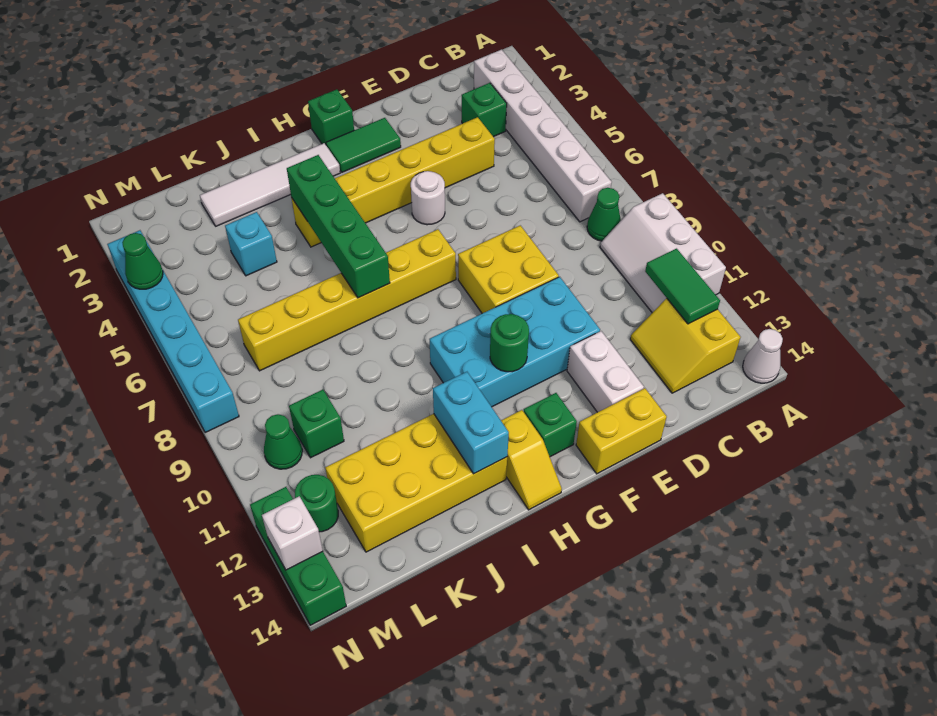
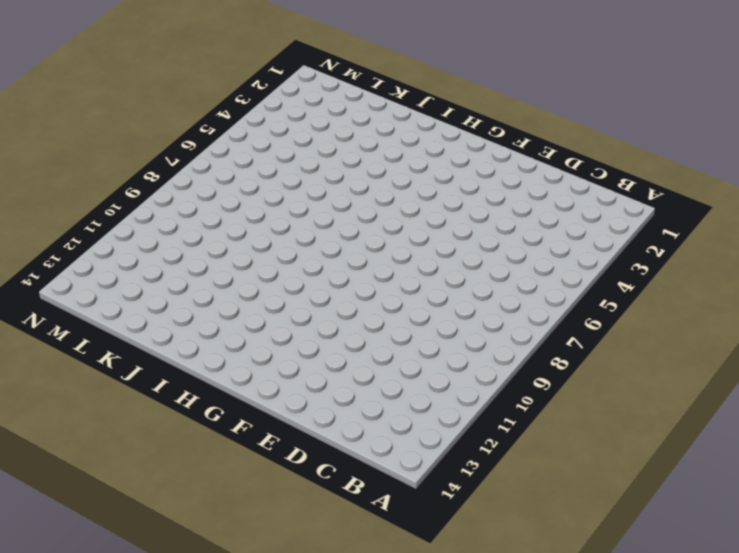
none -> white 2x3 slope [600,193,726,313]
none -> white 1x1 cone [743,329,783,383]
none -> white 1x6 brick [474,50,612,222]
none -> green 1x1 cone [587,188,621,241]

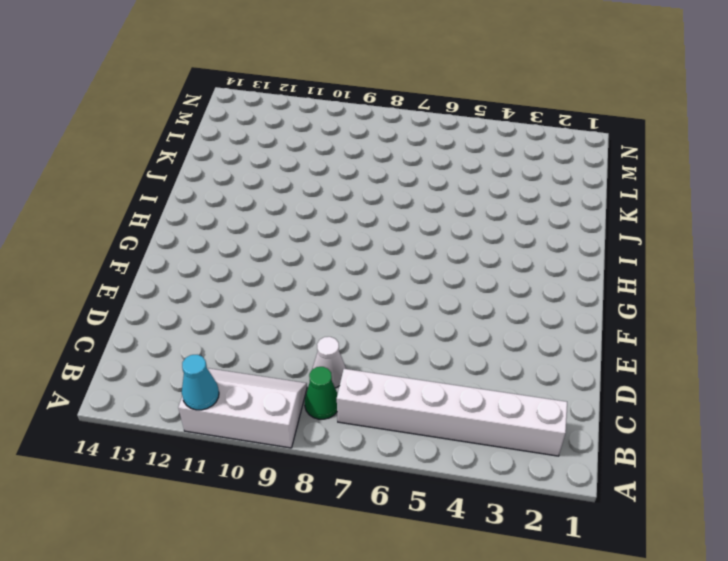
cyan 1x1 cone [182,355,219,410] -> none
white 1x1 cone [312,337,346,388] -> white 1x1 cone moved to [743,329,783,383]
none -> yellow 2x2 slope [630,299,741,393]
none -> green 1x1 brick [462,83,507,137]
none -> yellow 1x6 brick [291,117,495,247]
none -> yellow 2x2 brick [458,225,559,313]

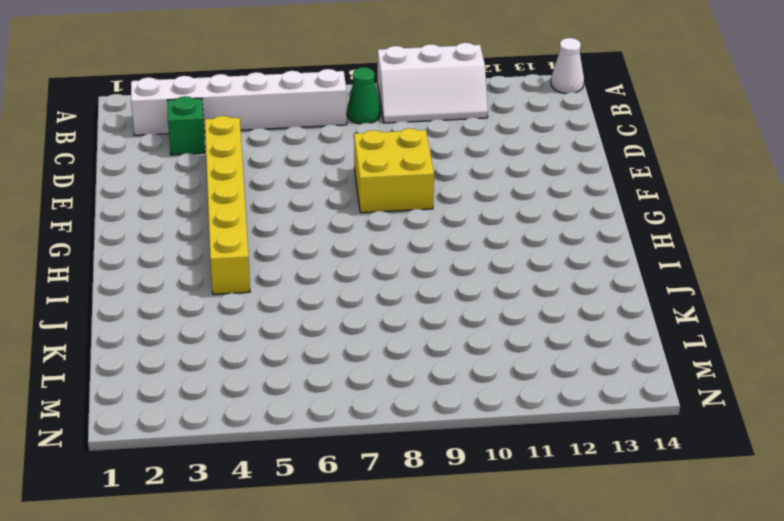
none -> yellow 2x2 slope [630,299,741,393]
none -> cyan 2x4 brick [429,277,600,407]
none -> white 1x2 brick [567,331,644,412]
none -> yellow 1x2 brick [576,388,667,474]

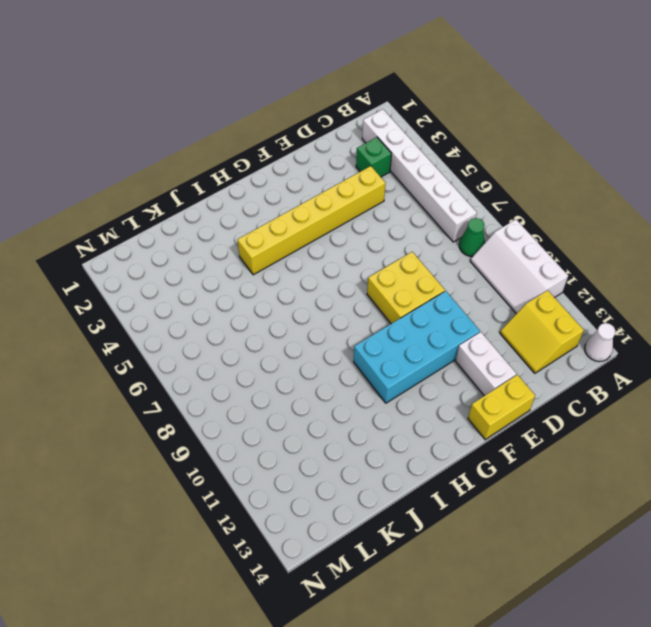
none -> green 1x2 tile [326,118,401,172]
none -> white 1x1 round brick [411,171,445,225]
none -> green 1x1 brick [308,89,354,145]
none -> yellow 1x6 brick [238,229,456,371]

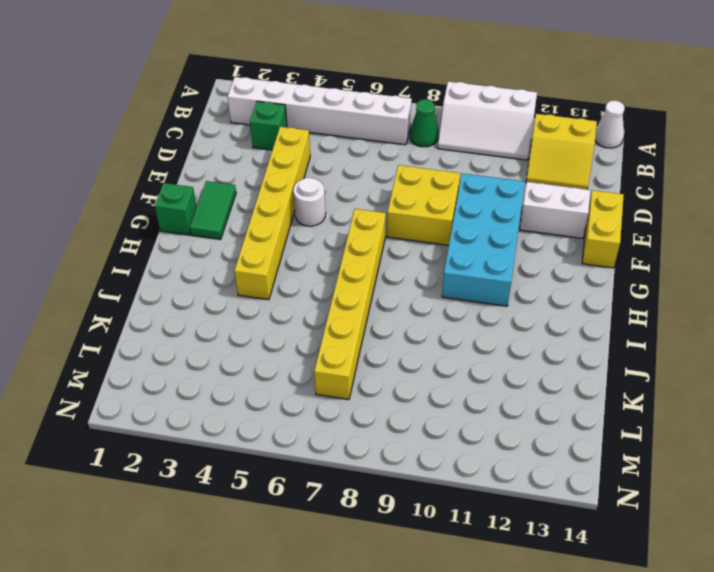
none -> green 1x1 brick [524,393,577,457]
none -> white 1x4 tile [200,143,340,226]
none -> yellow 1x2 slope [501,410,562,510]
none -> yellow 2x4 brick [325,414,507,552]

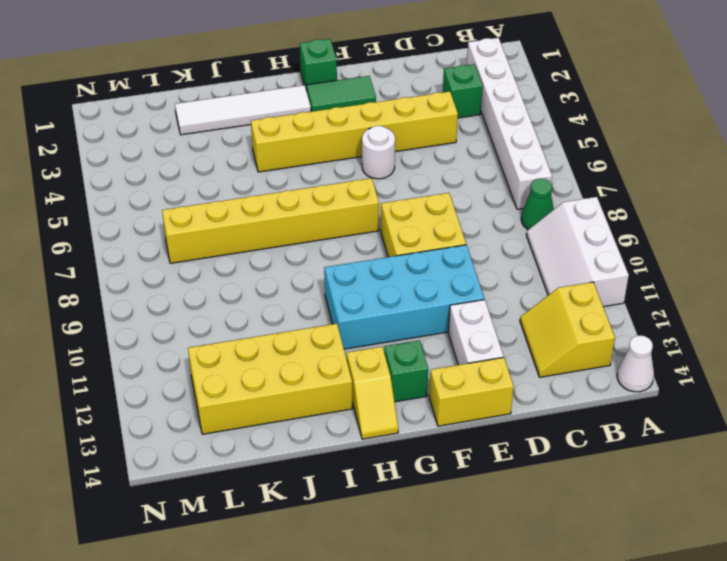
none -> cyan 1x1 brick [225,212,277,276]
none -> green 1x1 brick [289,390,344,458]
none -> green 1x1 cone [264,414,302,469]
none -> green 1x1 round brick [295,475,338,532]

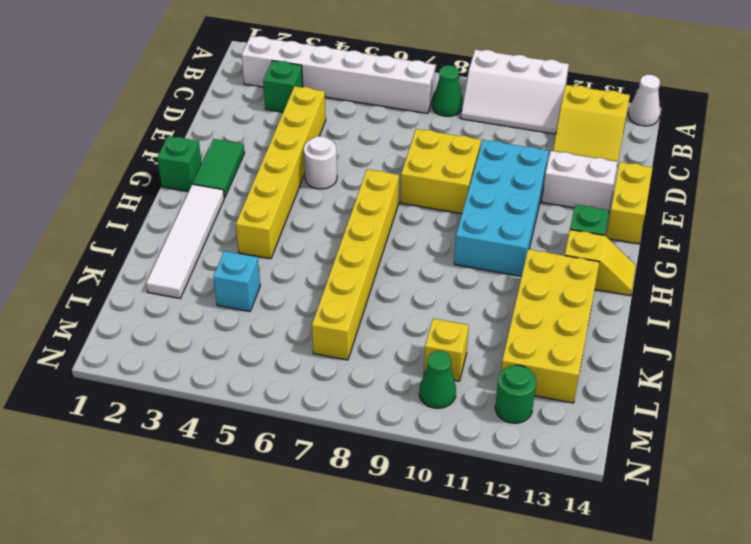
yellow 1x1 brick [424,318,469,381] -> green 1x1 brick [289,390,344,458]
none -> cyan 1x6 brick [107,230,239,433]
none -> green 1x3 brick [250,487,346,625]
none -> green 1x2 tile [645,249,720,324]
none -> green 1x1 round brick [490,314,529,372]

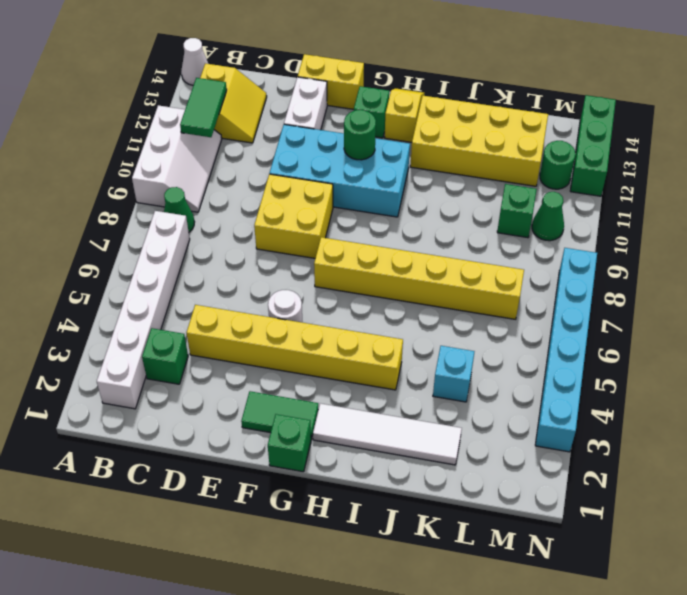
none -> green 1x4 brick [287,155,390,298]
none -> cyan 1x2 brick [433,372,509,474]
none -> green 1x1 cone [122,233,163,289]
none -> white 1x1 brick [262,496,323,570]

